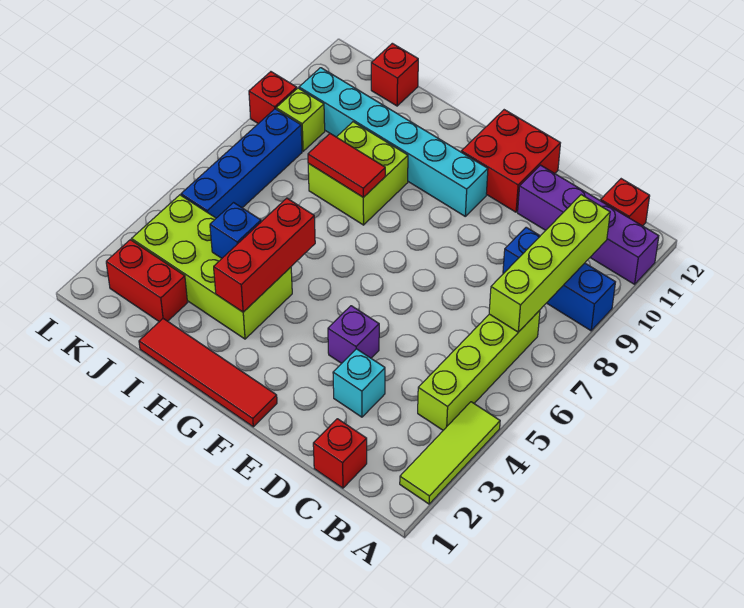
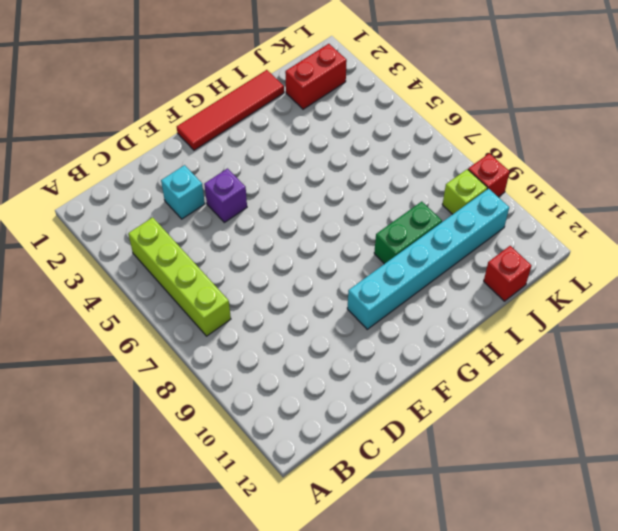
green 1x2 brick [374,202,442,264] -> lime 2x2 brick [308,122,408,225]
none -> lime 1x3 tile [400,402,500,504]
none -> blue 1x3 brick [503,227,615,331]
none -> purple 1x4 brick [518,165,659,284]

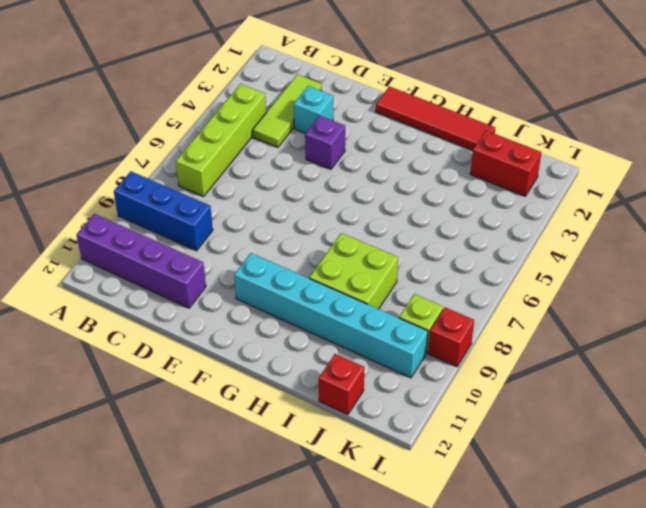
lime 1x3 tile [253,74,322,148] -> lime 1x3 tile moved to [400,402,500,504]
none -> red 1x1 brick [601,179,650,226]
none -> red 1x1 brick [313,419,367,488]
none -> red 2x2 brick [461,110,560,212]

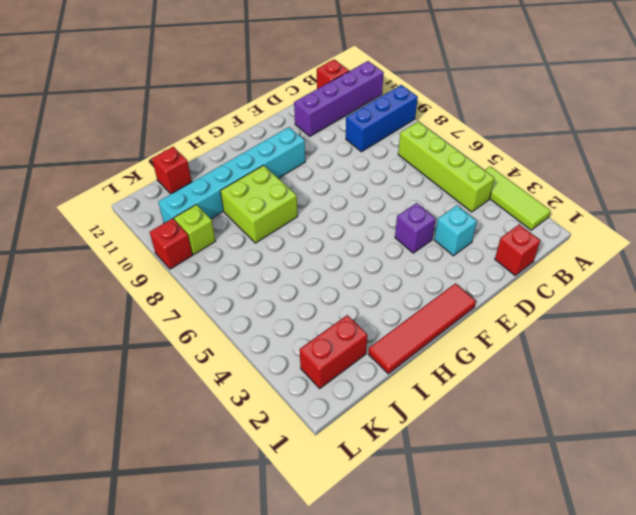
none -> red 2x2 brick [461,110,560,212]
none -> lime 2x4 brick [132,195,292,339]
none -> blue 1x4 brick [181,109,302,218]

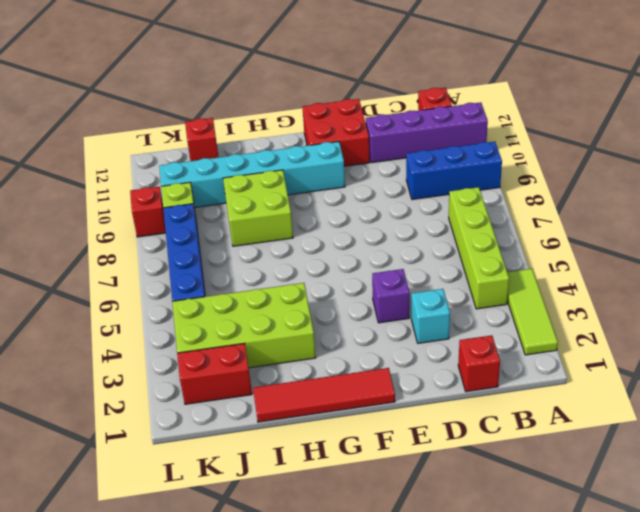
none -> lime 1x4 brick [489,195,610,332]
none -> red 1x3 brick [214,198,315,312]
none -> red 1x2 tile [308,134,385,197]

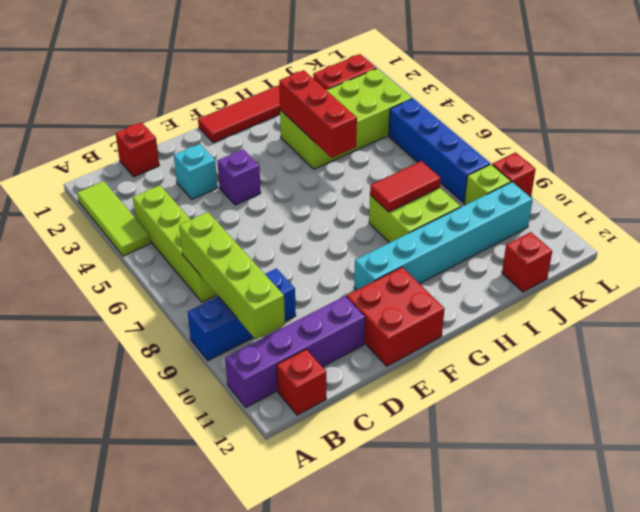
none -> blue 1x1 brick [210,203,261,258]

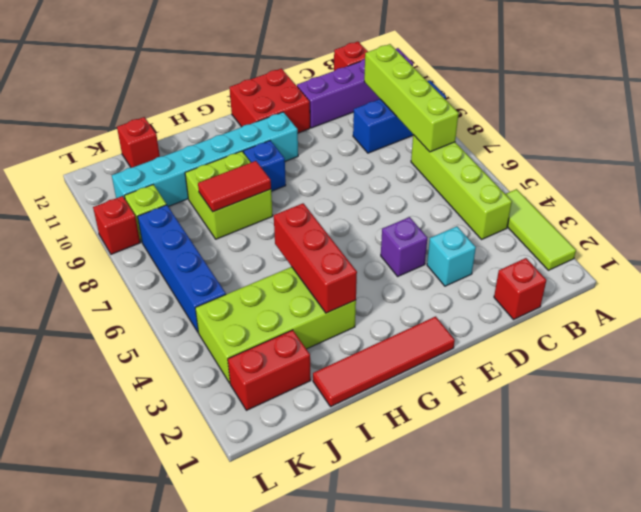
blue 1x1 brick [243,141,286,191] -> blue 1x1 brick moved to [210,203,261,258]

